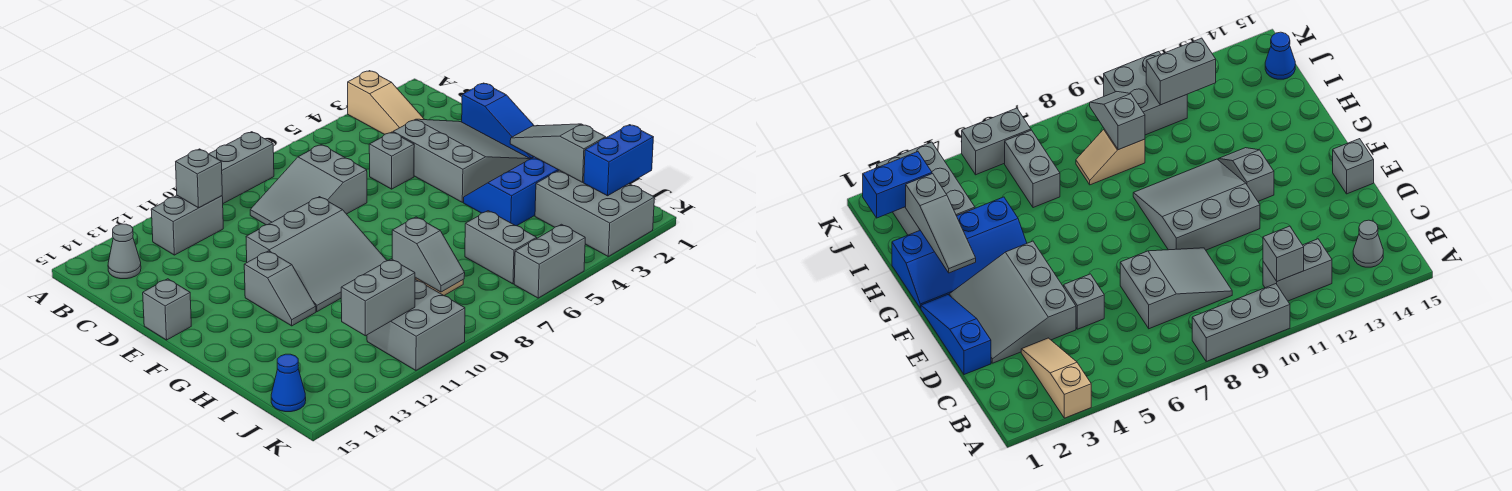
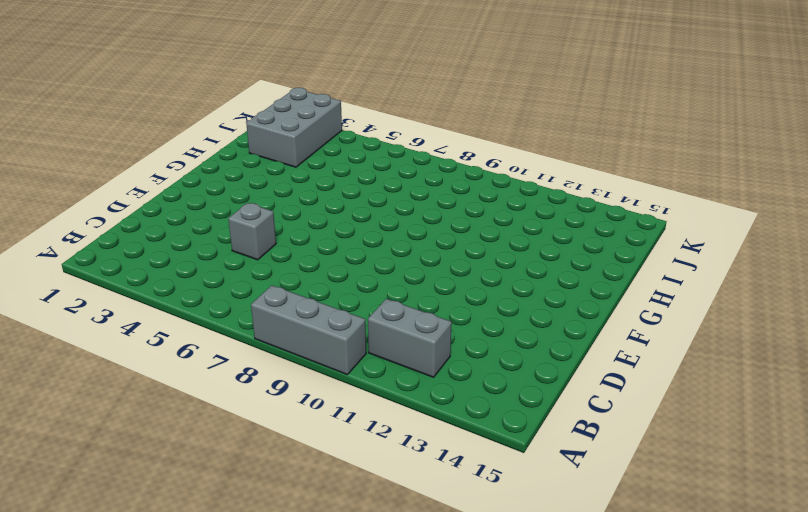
none -> tan 1x3 slope [348,71,425,134]
none -> grey 1x1 cone [108,224,141,279]
none -> grey 2x3 slope [250,145,367,225]

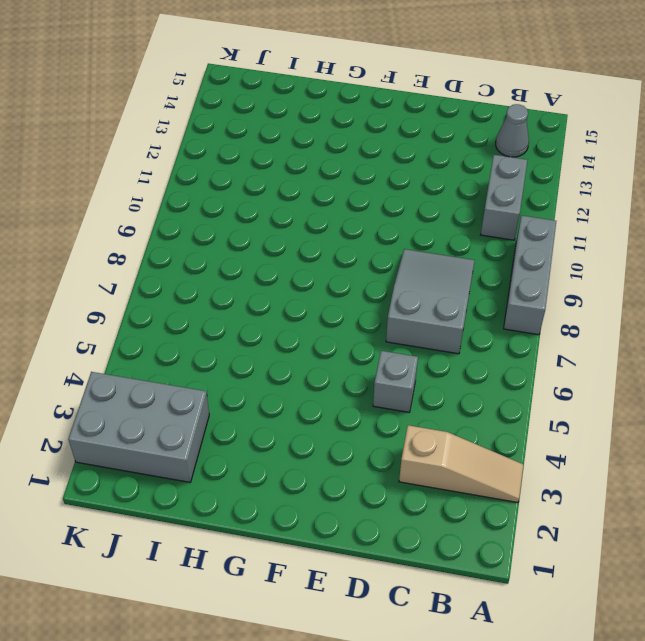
tan 1x3 slope [399,425,523,502] -> tan 1x3 slope turned to [348,71,425,134]
none -> blue 1x3 slope [462,83,534,159]
none -> grey 3x3 slope [393,119,530,202]
none -> grey 3x3 slope [246,197,387,312]

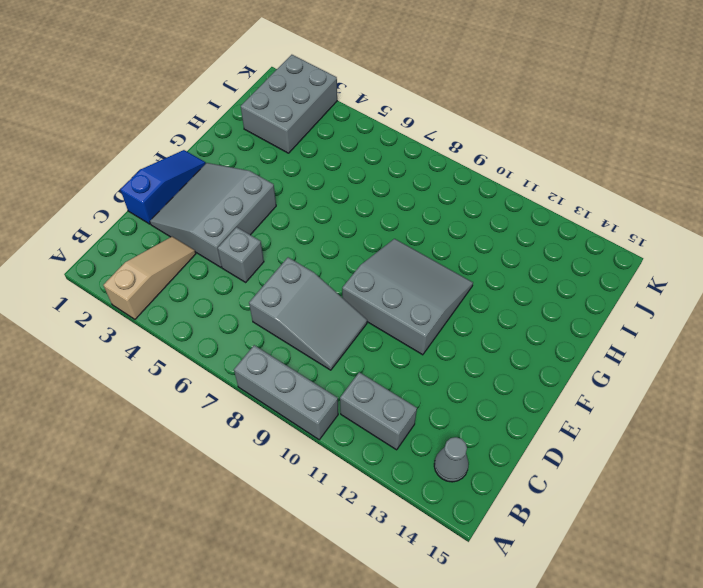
none -> grey 1x1 brick [143,279,191,340]
none -> grey 1x2 slope [244,251,316,326]
none -> blue 2x4 slope [464,157,559,226]

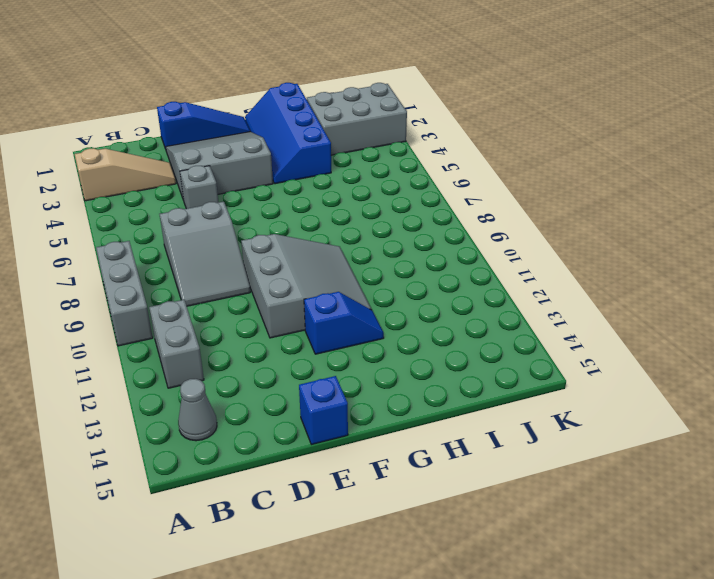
blue 1x1 brick [299,376,348,445] -> grey 1x1 brick [143,279,191,340]
blue 1x2 slope [304,292,384,354] -> grey 1x2 slope [244,251,316,326]
none -> grey 1x2 brick [465,211,537,284]
none -> tan 1x2 slope [1076,129,1145,185]
none -> grey 2x2 brick [367,280,465,370]

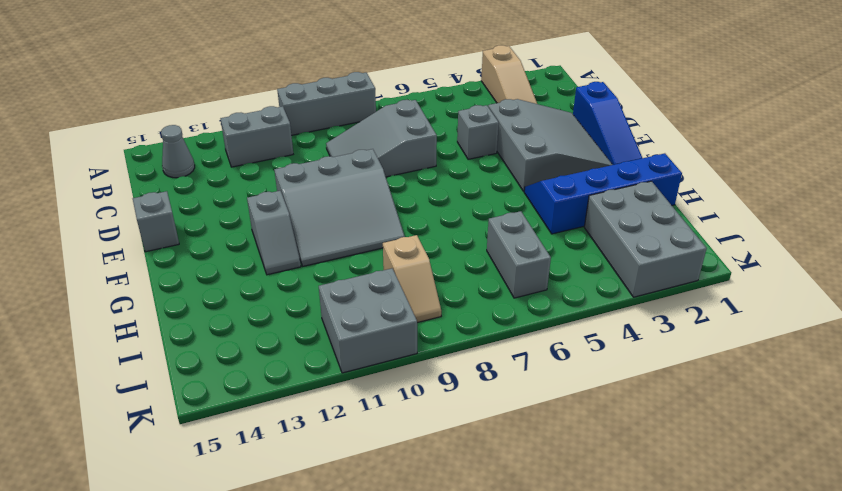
tan 1x2 slope [383,235,441,323] -> tan 1x2 slope turned to [1076,129,1145,185]
none -> blue 1x1 cone [271,354,306,412]
none -> grey 1x2 brick [514,224,585,298]
none -> grey 1x1 brick [176,149,222,208]

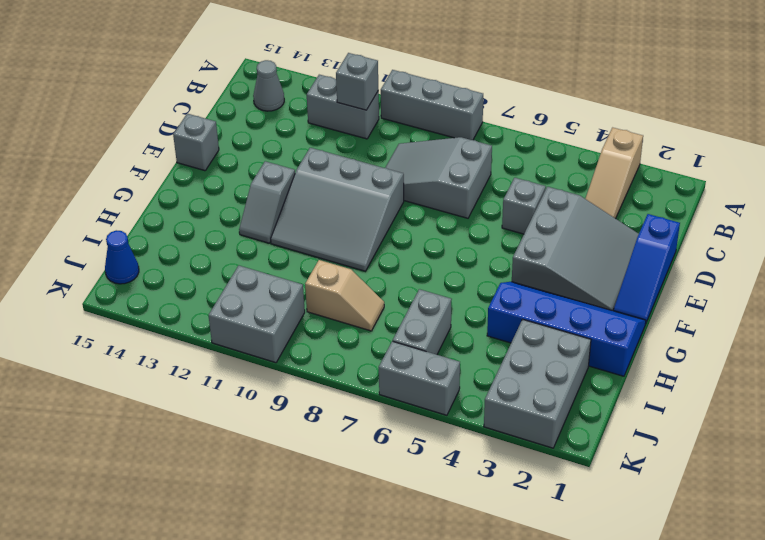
none -> grey 1x3 slope [510,124,606,182]
none -> grey 1x2 slope [392,217,465,292]
none -> blue 1x2 brick [584,125,653,196]

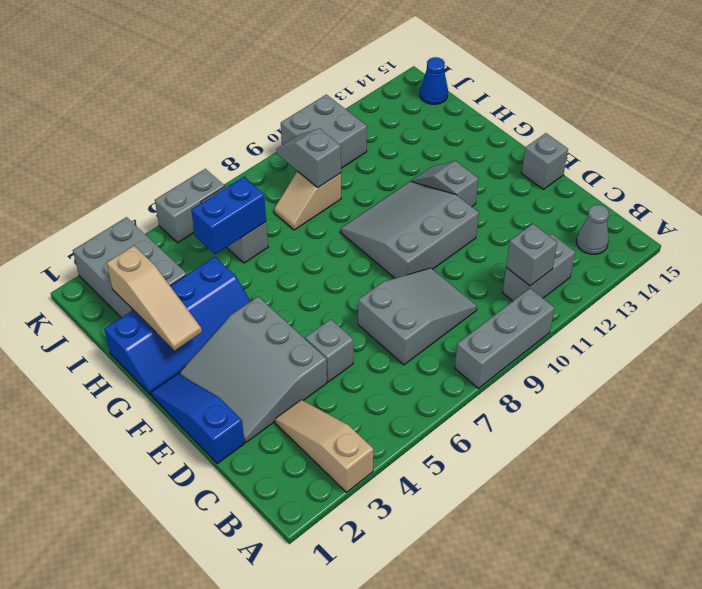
tan 1x3 slope [107,246,202,351] -> grey 1x3 slope [510,124,606,182]
blue 1x2 brick [191,177,266,254] -> blue 1x2 brick moved to [584,125,653,196]
none -> grey 1x2 brick [341,259,415,336]

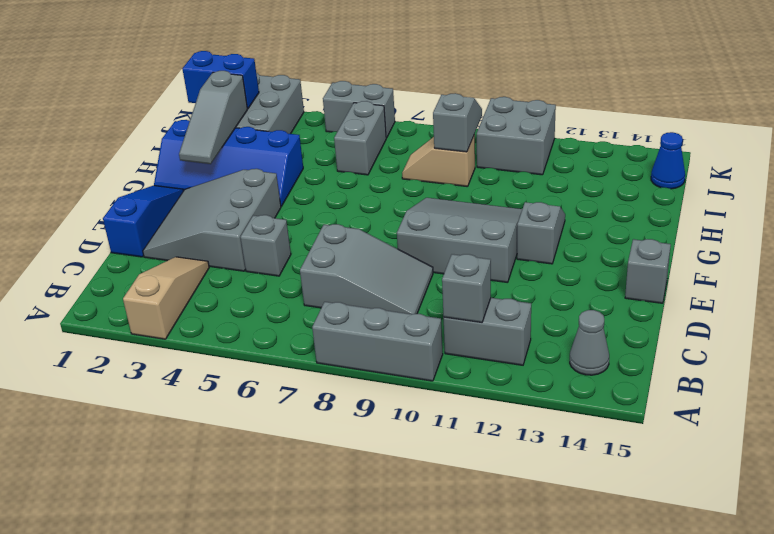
none -> grey 1x2 brick [341,259,415,336]

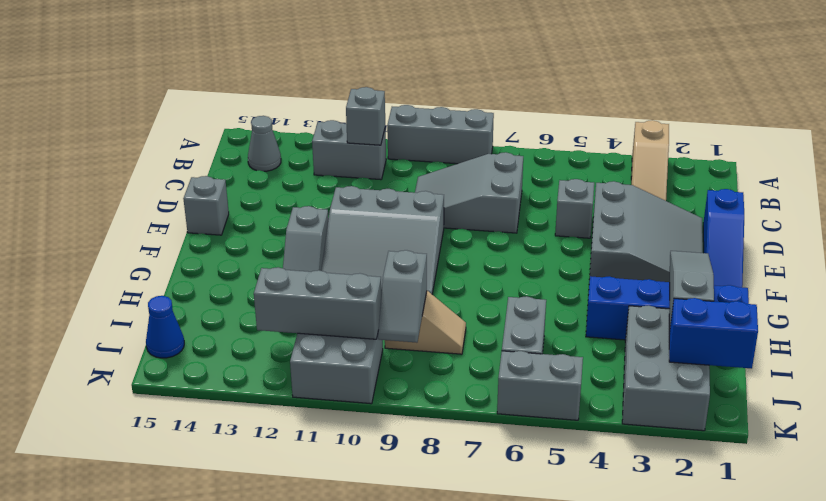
grey 1x3 brick [254,267,381,339] -> grey 1x2 brick [341,259,415,336]

